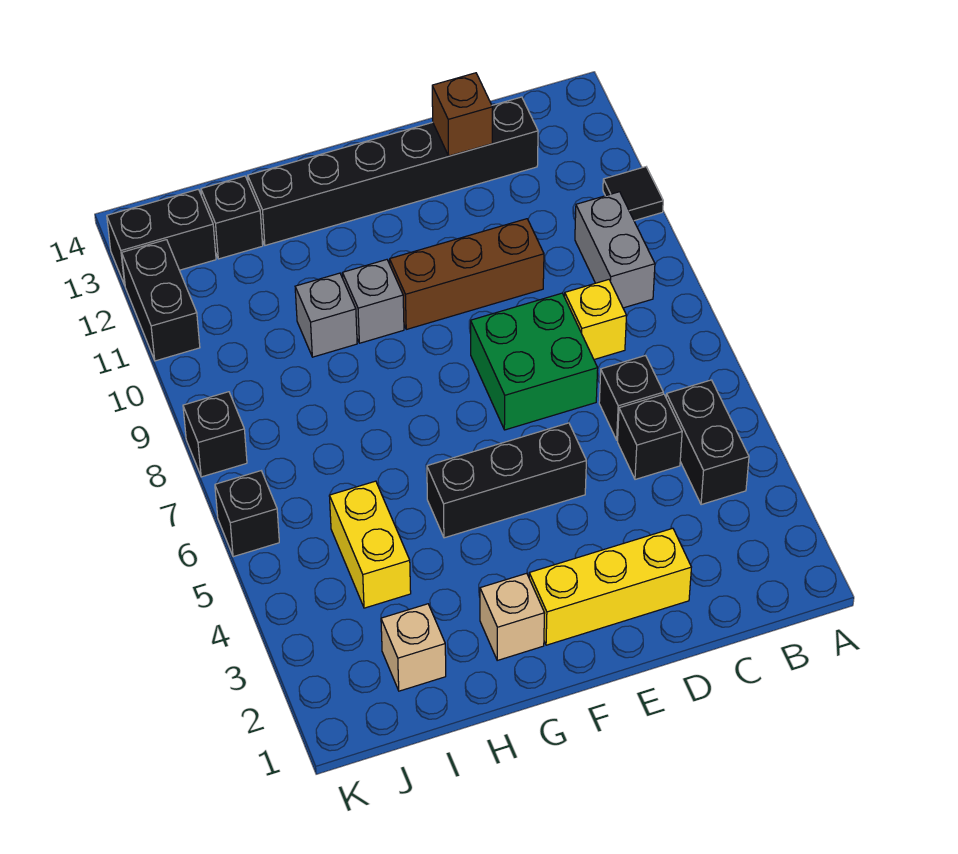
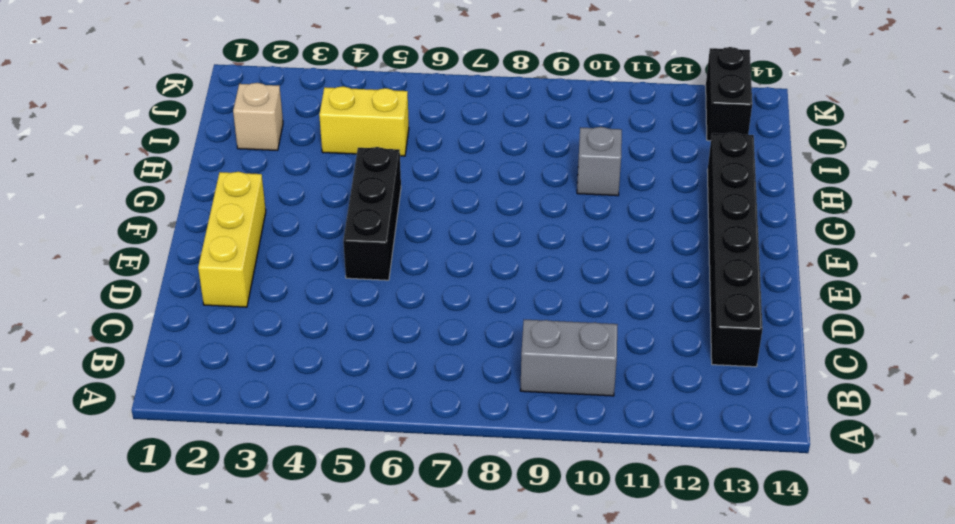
none -> black 1x1 tile [603,167,663,221]
none -> black 1x2 brick [666,380,749,505]
none -> black 1x1 brick [618,394,682,479]

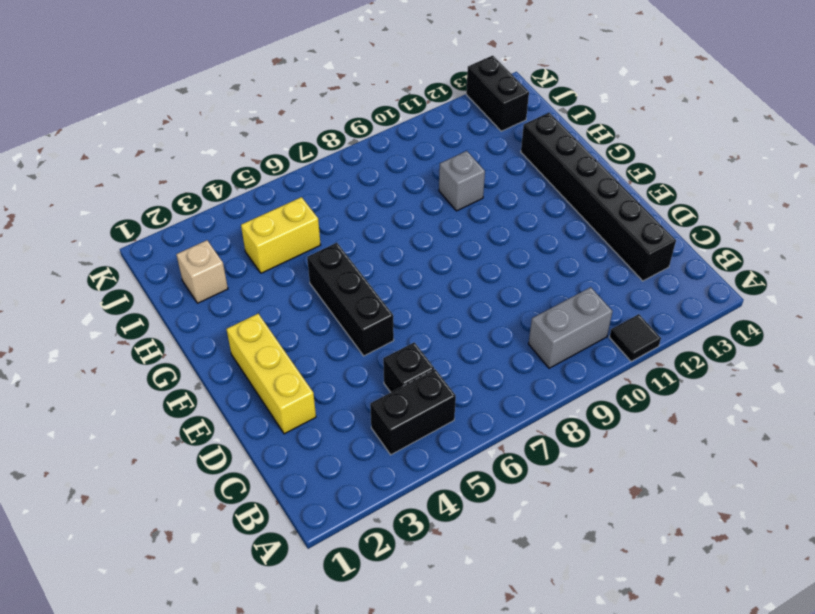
none -> black 1x1 brick [599,356,663,440]
none -> yellow 1x1 brick [565,280,626,359]
none -> green 2x2 brick [471,293,598,430]

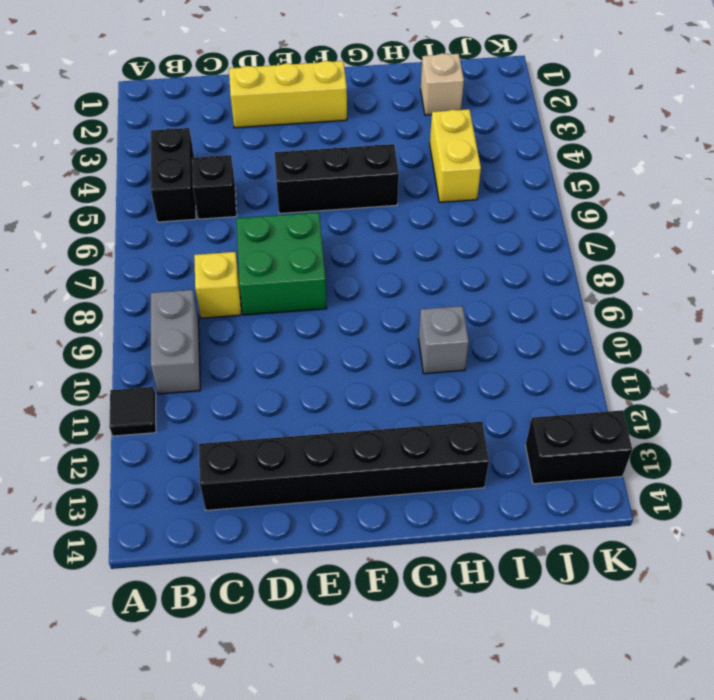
none -> black 1x1 brick [599,356,663,440]
none -> brown 1x3 brick [390,219,544,329]
none -> tan 1x1 brick [480,573,545,660]

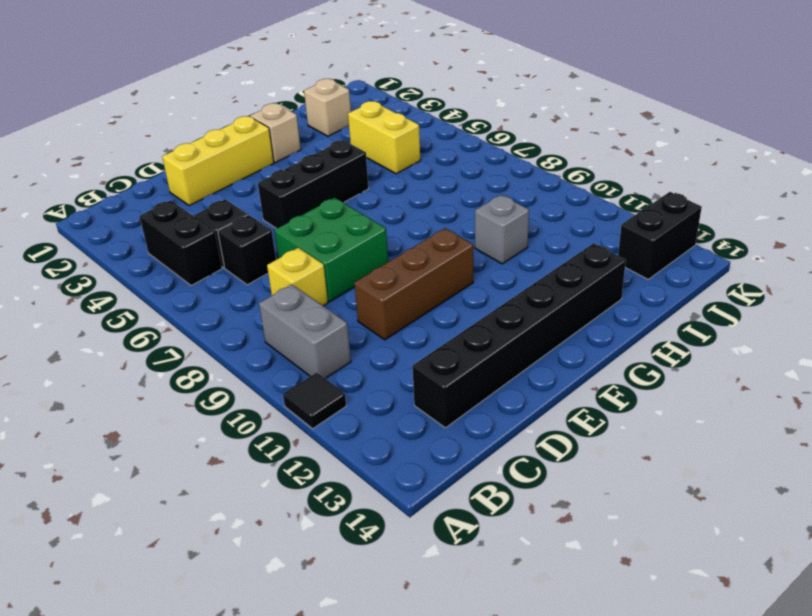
none -> grey 1x1 brick [342,260,404,343]
none -> black 1x1 brick [201,176,263,259]
none -> black 1x1 brick [215,471,279,557]

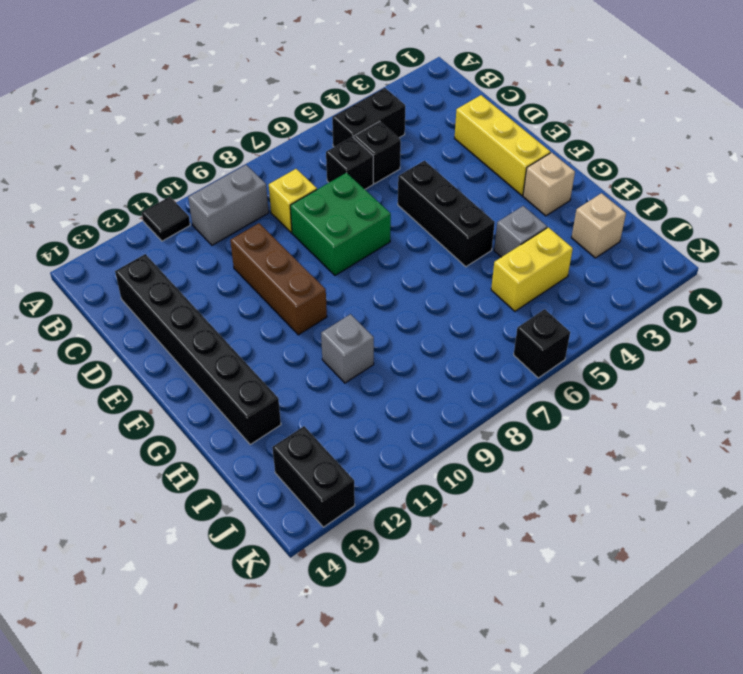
grey 1x1 brick [494,206,547,257] -> grey 1x1 brick moved to [342,260,404,343]
none -> black 1x1 brick [201,176,263,259]
none -> black 1x1 brick [183,392,247,477]
none -> black 1x2 brick [122,240,200,361]

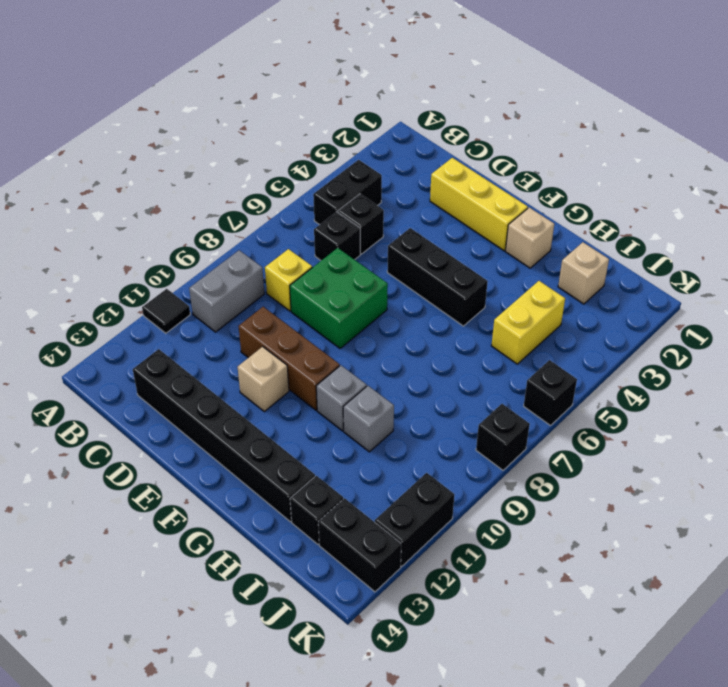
tan 1x1 brick [238,347,289,412] -> none
none -> brown 1x1 brick [432,73,492,156]

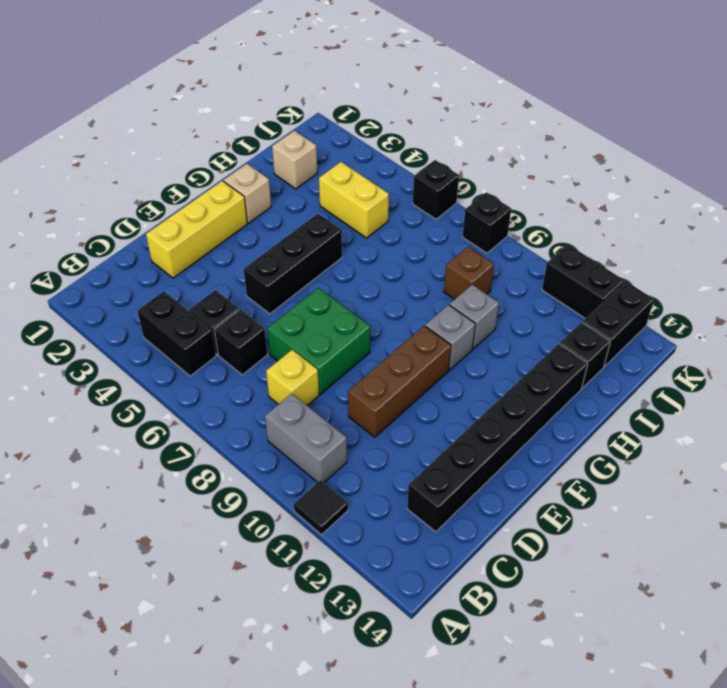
brown 1x1 brick [444,247,494,300] -> brown 1x1 brick moved to [432,73,492,156]

